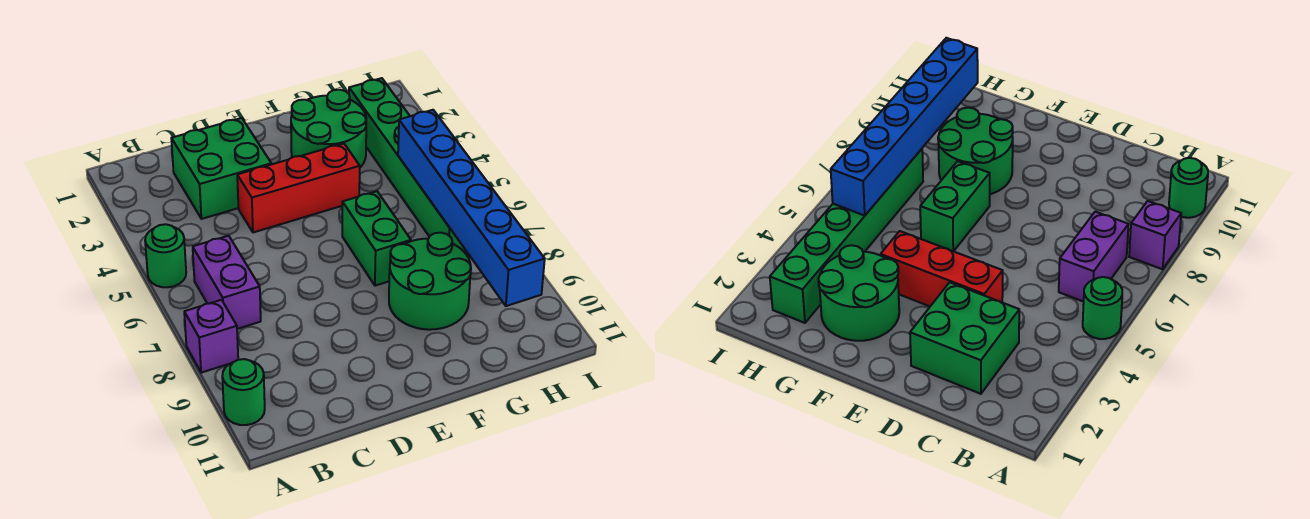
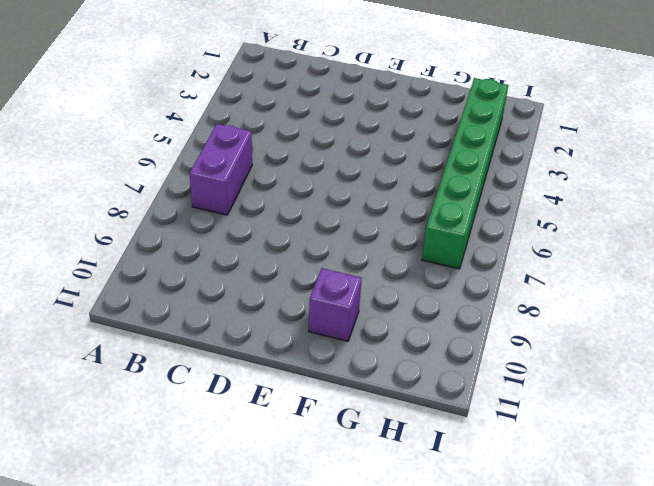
purple 1x1 brick [309,268,362,341] -> purple 1x1 brick moved to [184,300,238,373]
none -> green 1x1 round brick [145,224,186,287]
none -> green 1x1 round brick [222,359,265,425]

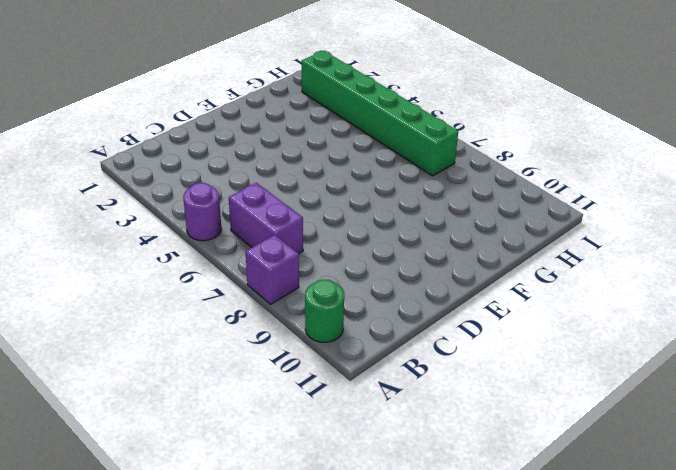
purple 1x1 round brick [183,183,221,241] -> green 1x1 round brick [145,224,186,287]
none -> green 2x2 brick [171,118,271,219]
none -> red 1x3 brick [237,144,360,232]

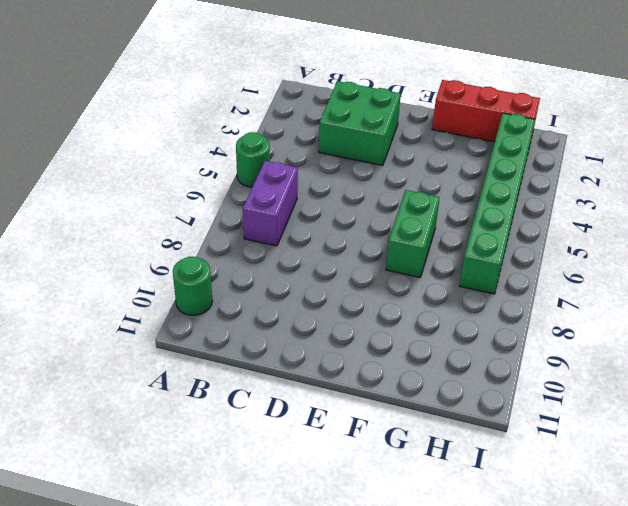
red 1x3 brick [432,80,540,142] -> red 1x3 brick moved to [237,144,360,232]
none -> purple 1x1 brick [184,300,238,373]
none -> green 2x2 round brick [291,90,366,167]

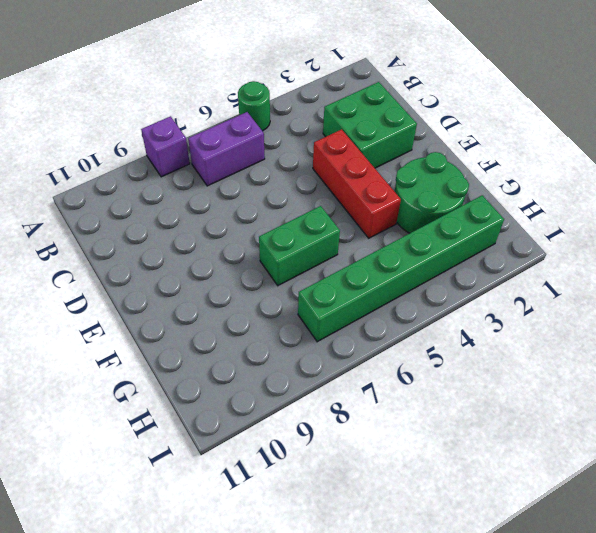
none -> green 1x1 round brick [222,359,265,425]
none -> green 2x2 round brick [389,233,471,330]

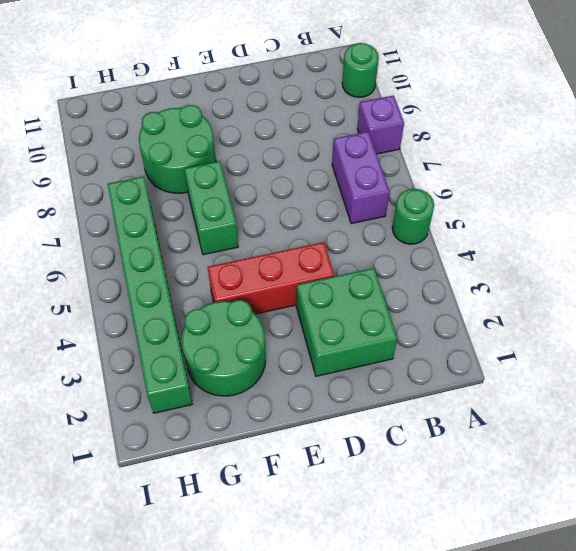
none -> blue 1x6 brick [398,110,545,306]

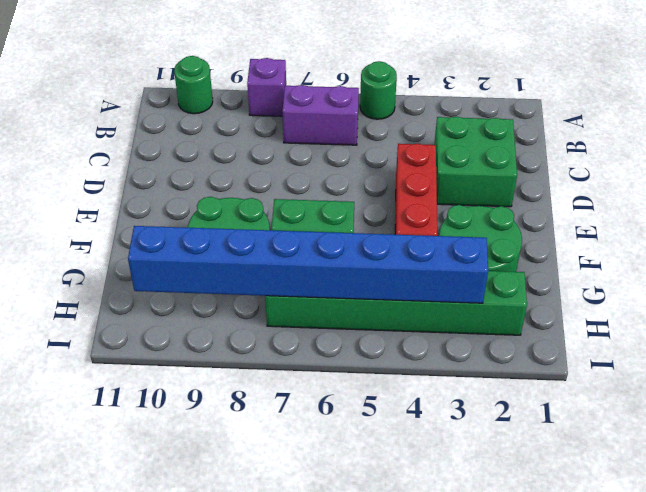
blue 1x8 brick [128,226,488,303] -> blue 1x6 brick [398,110,545,306]

